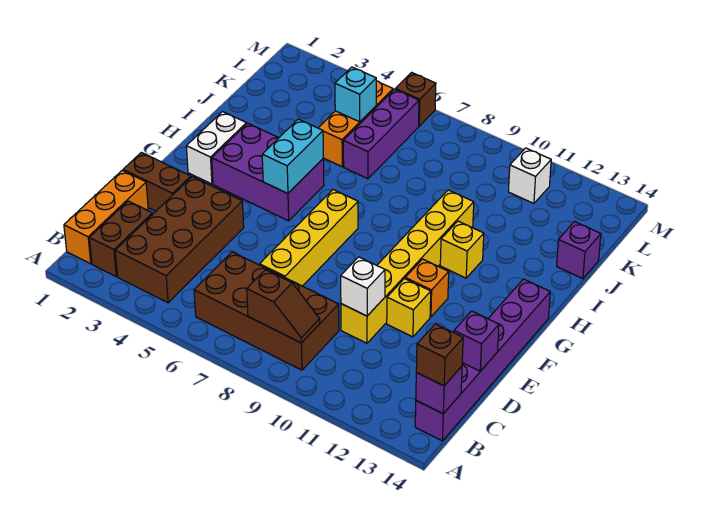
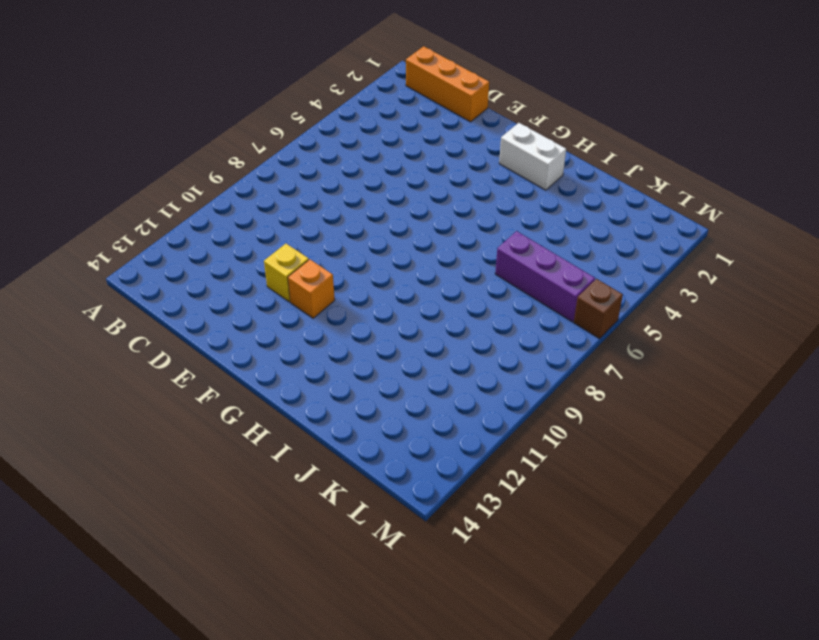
none -> brown 1x2 brick [89,201,153,276]
none -> brown 2x4 brick [115,177,244,303]
none -> brown 2x4 brick [194,252,339,370]

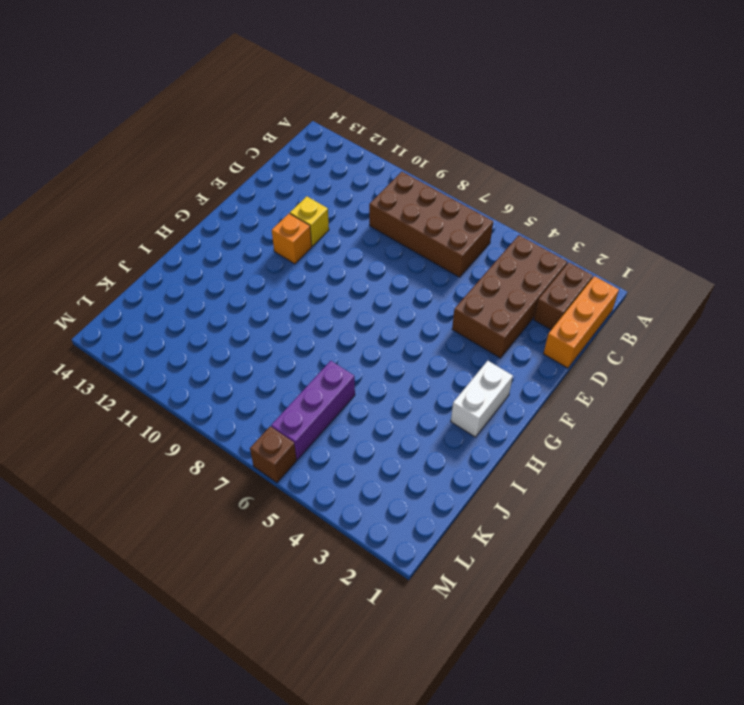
none -> purple 1x6 brick [415,279,550,441]
none -> yellow 1x4 brick [260,190,358,286]
none -> yellow 1x6 brick [341,190,474,343]

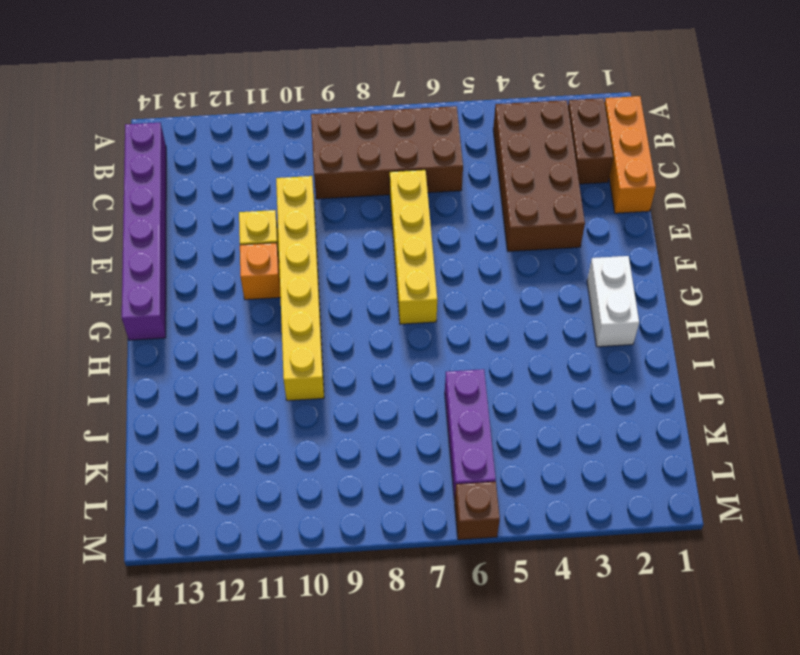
none -> brown 1x2 brick [123,152,191,211]
none -> purple 2x3 brick [212,123,324,221]
none -> yellow 1x1 brick [440,221,484,278]

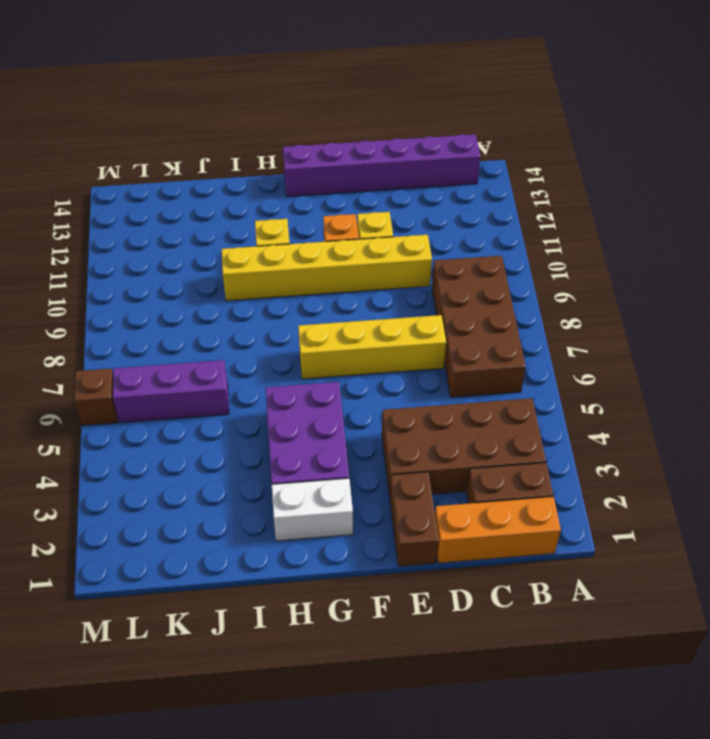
none -> orange 1x3 brick [319,81,393,167]
none -> purple 1x1 brick [557,222,601,279]
none -> white 1x1 brick [508,148,551,204]

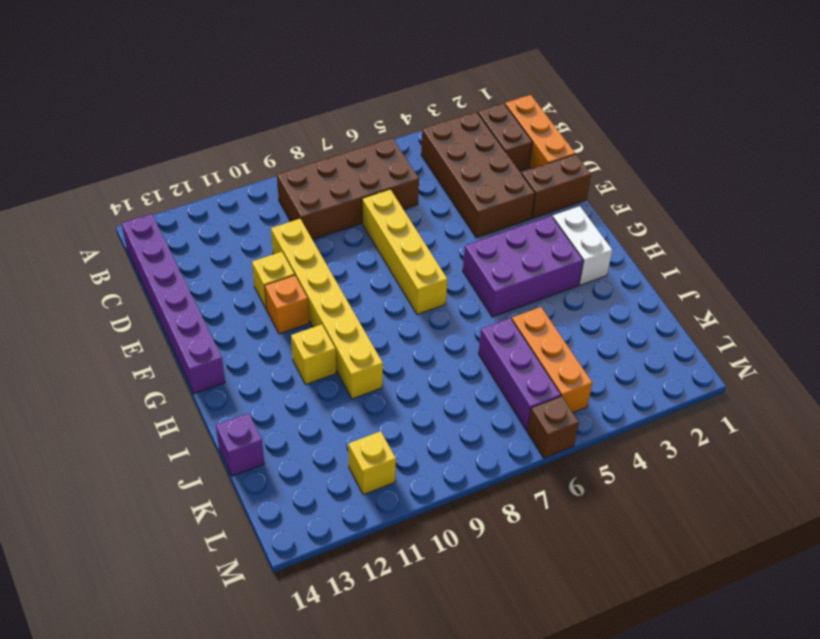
yellow 1x1 brick [348,431,396,495] -> white 1x1 brick [508,148,551,204]
none -> brown 1x2 slope [247,270,320,343]
none -> purple 1x1 brick [416,366,462,414]
none -> white 1x1 brick [341,257,385,316]

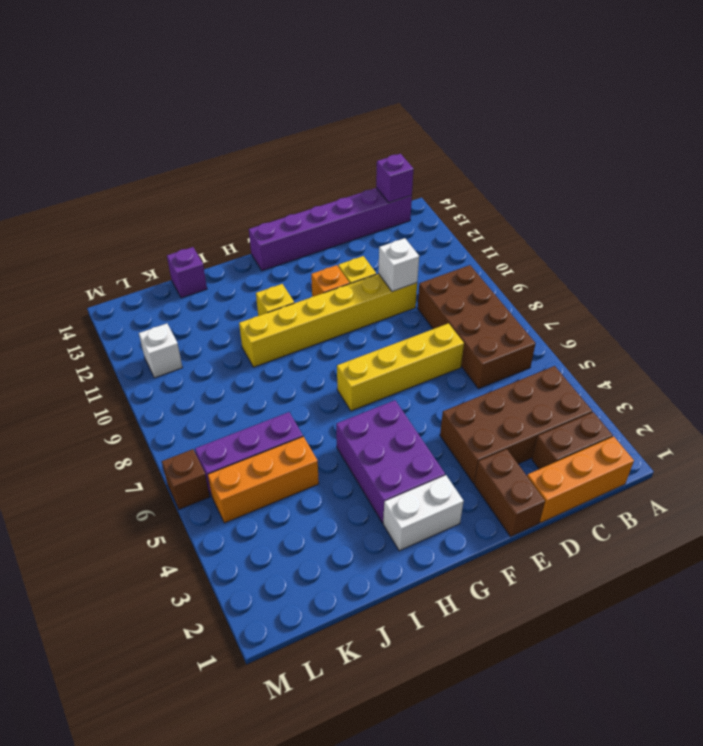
none -> brown 1x2 slope [247,270,320,343]
none -> purple 1x1 brick [454,311,499,371]
none -> cyan 1x2 brick [262,119,323,194]

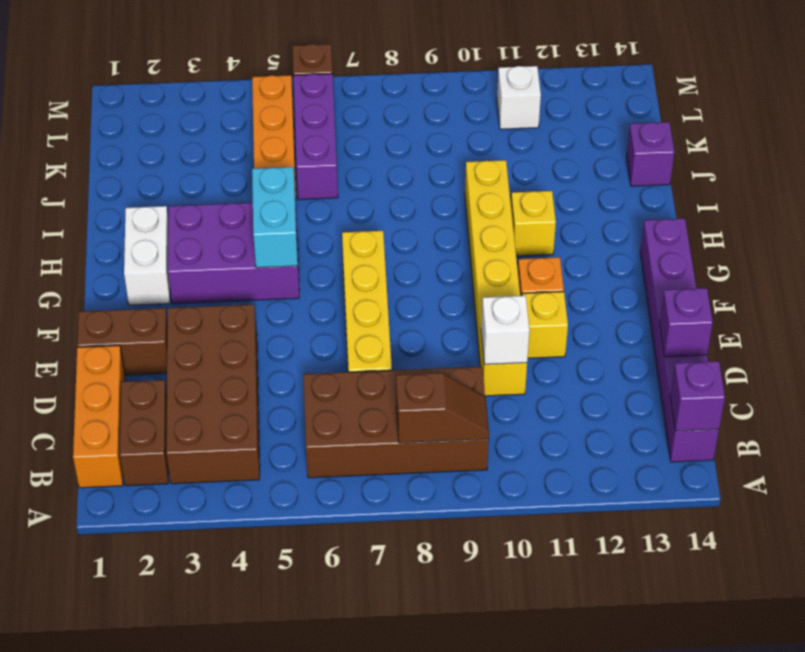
none -> cyan 1x1 brick [335,67,376,122]
none -> brown 1x1 brick [416,324,463,386]

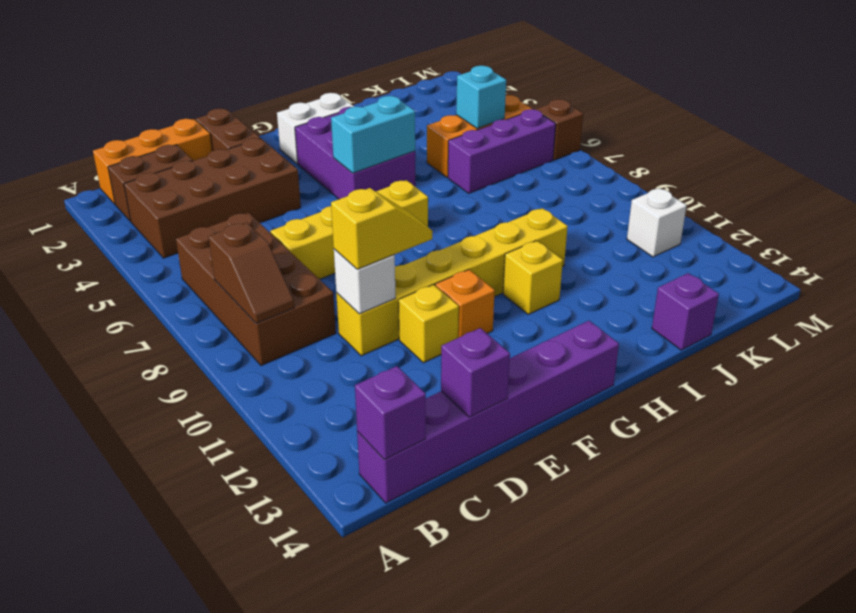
yellow 1x2 slope [331,188,432,269] -> none
none -> brown 1x1 brick [416,324,463,386]

